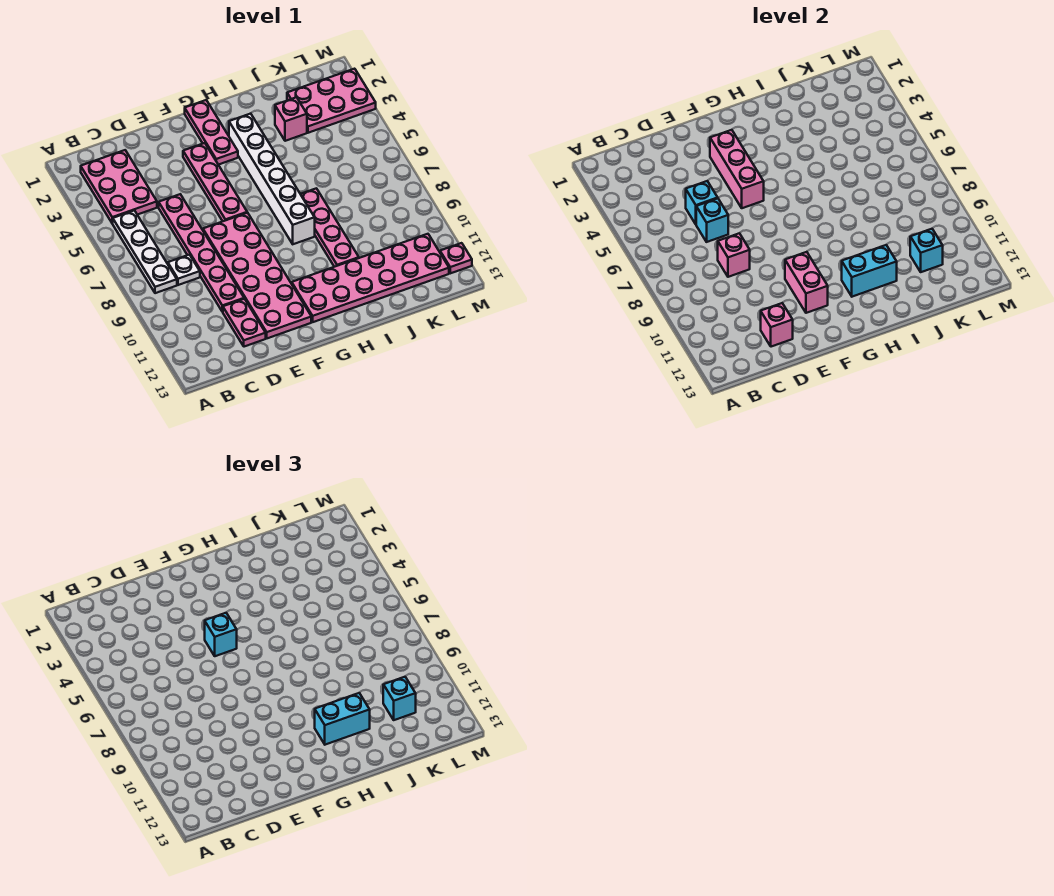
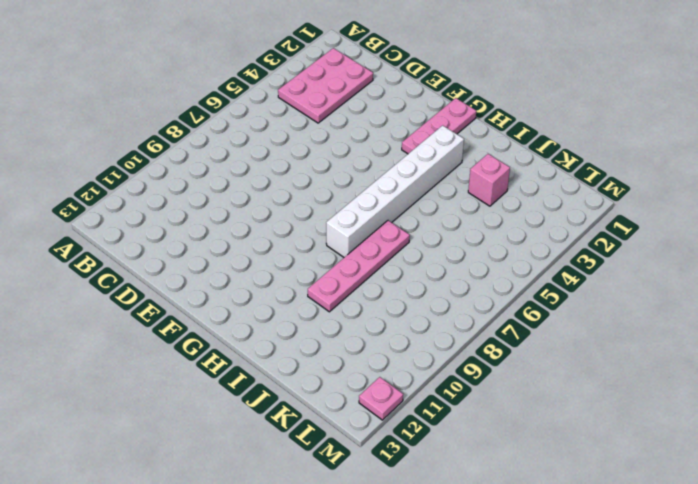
none -> white 1x4 plate [112,210,177,293]
none -> white 1x1 plate [168,255,200,285]
none -> pink 1x6 plate [159,194,244,312]

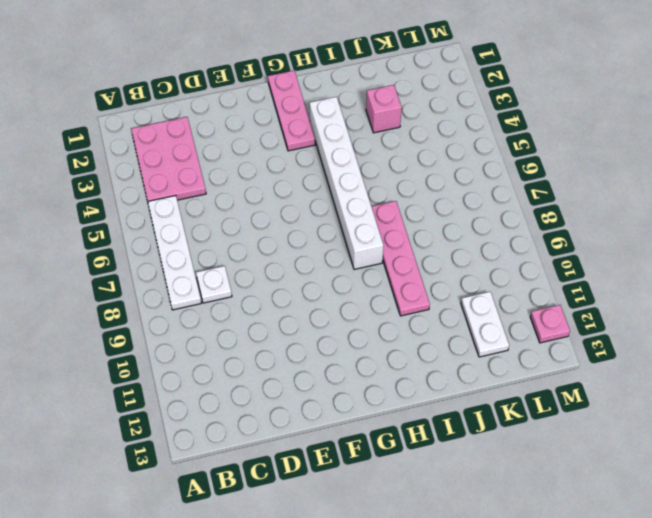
white 1x2 plate [461,292,509,357] -> pink 2x6 plate [292,234,449,322]
none -> pink 1x6 plate [159,194,244,312]
none -> pink 1x2 plate [223,299,266,347]
none -> pink 2x6 plate [203,213,311,338]

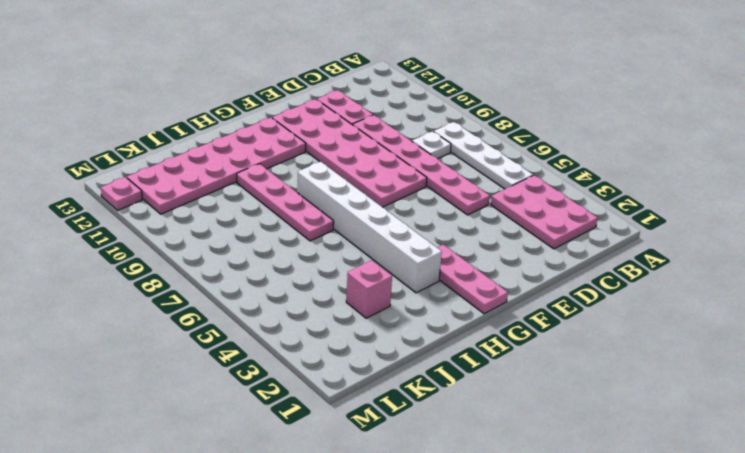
none -> pink 1x4 plate [183,143,247,221]
none -> pink 2x3 plate [287,69,376,133]
none -> cyan 1x1 brick [686,181,718,224]

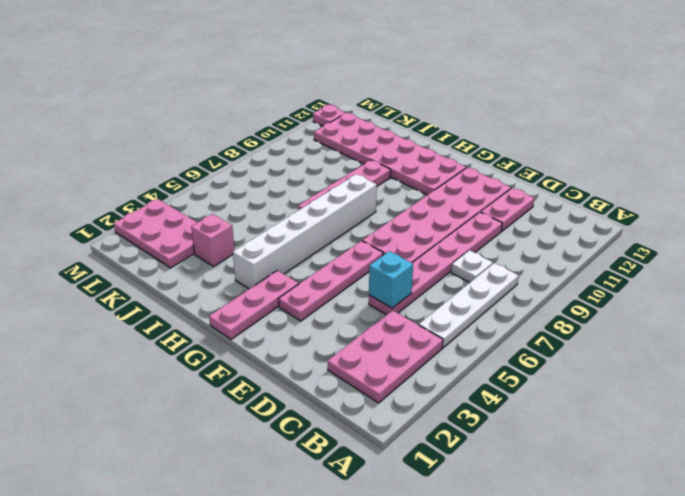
none -> cyan 1x1 brick [696,199,728,242]
none -> pink 1x1 brick [718,233,750,277]
none -> pink 1x1 brick [761,303,793,347]

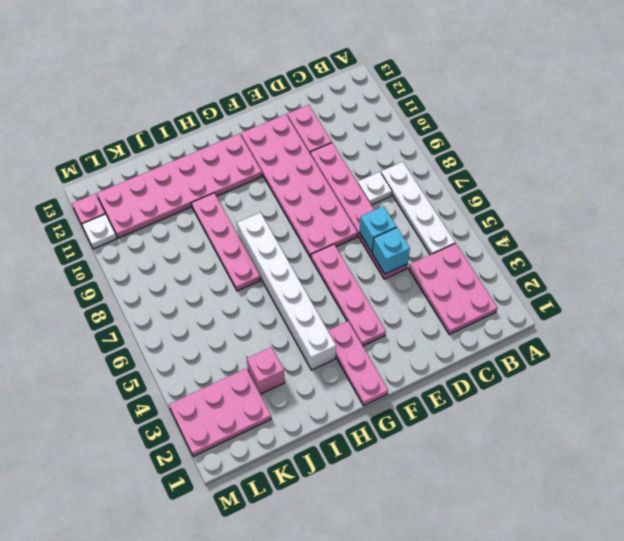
white 1x1 plate [82,214,117,249] -> none
none -> pink 1x1 brick [718,233,750,277]
none -> pink 1x1 brick [761,303,793,347]
none -> pink 1x3 brick [710,130,764,208]

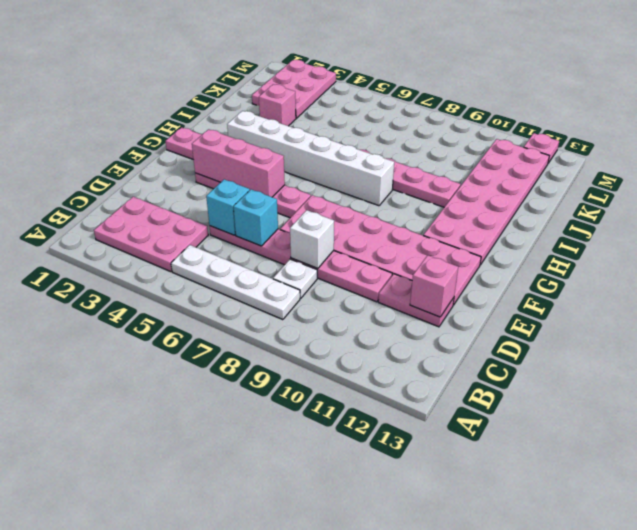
white 1x1 brick [290,210,334,269] -> pink 1x1 brick [718,233,750,277]
none -> pink 1x2 brick [785,252,828,313]
none -> cyan 1x2 brick [842,245,897,297]
none -> cyan 1x1 brick [910,229,943,272]

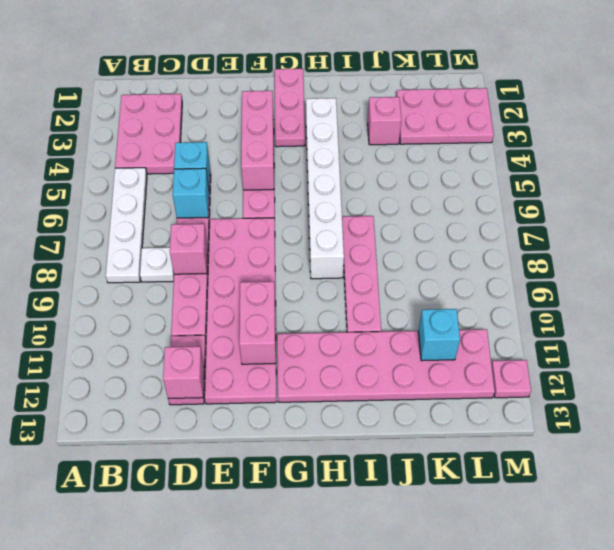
none -> cyan 1x2 brick [842,245,897,297]
none -> cyan 1x1 brick [205,613,237,656]
none -> cyan 1x2 brick [315,693,370,745]

